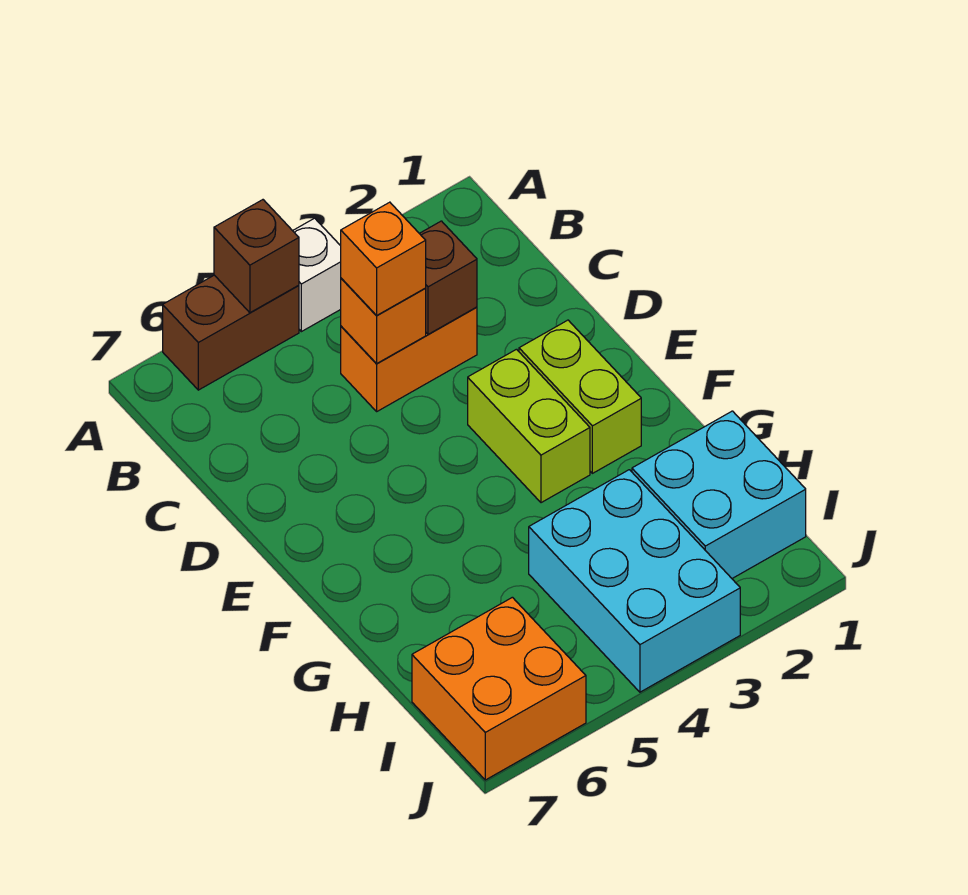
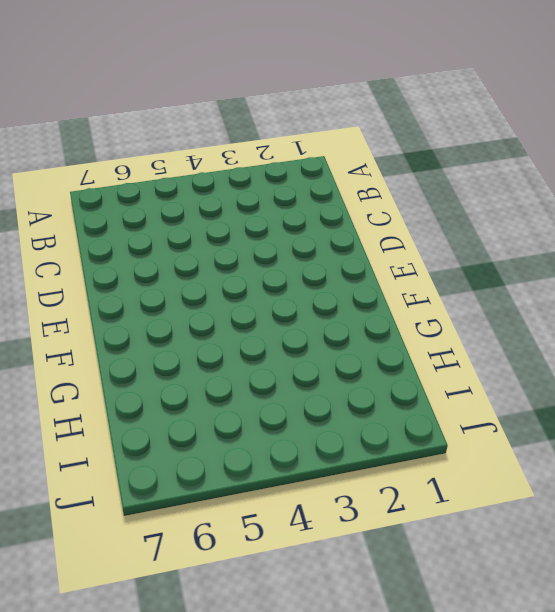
none -> white 1x1 brick [293,218,341,332]
none -> brown 1x2 brick [163,275,299,390]
none -> orange 1x2 brick [341,307,477,411]

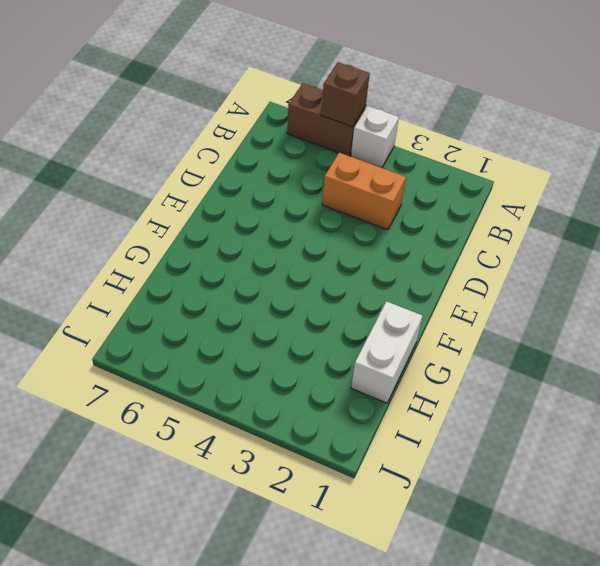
white 1x2 brick [351,301,422,403] -> cyan 2x2 brick [632,411,806,578]
none -> lime 1x2 brick [519,320,641,473]
none -> lime 1x2 brick [468,349,590,503]
none -> cyan 2x3 brick [529,470,740,692]

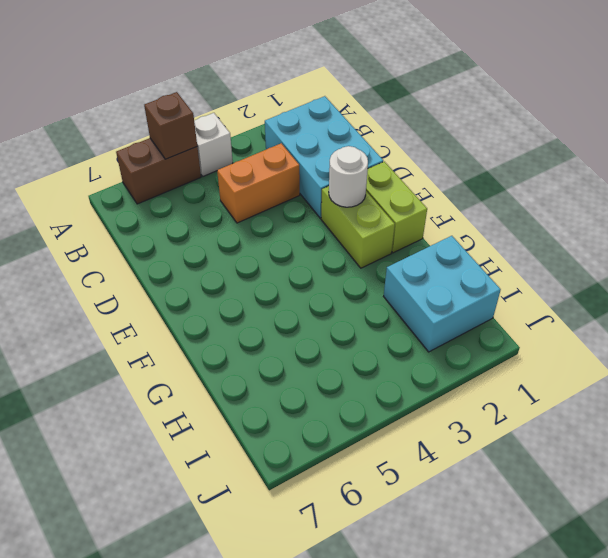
cyan 2x3 brick [265,96,383,218] -> cyan 2x3 brick moved to [529,470,740,692]
lime 1x2 brick [366,162,427,253] -> lime 1x2 brick moved to [468,349,590,503]
white 1x1 round brick [329,146,368,207] -> none
none -> orange 2x2 brick [412,597,586,780]
none -> brown 1x1 brick [419,221,477,334]
none -> orange 1x1 brick [341,278,426,363]

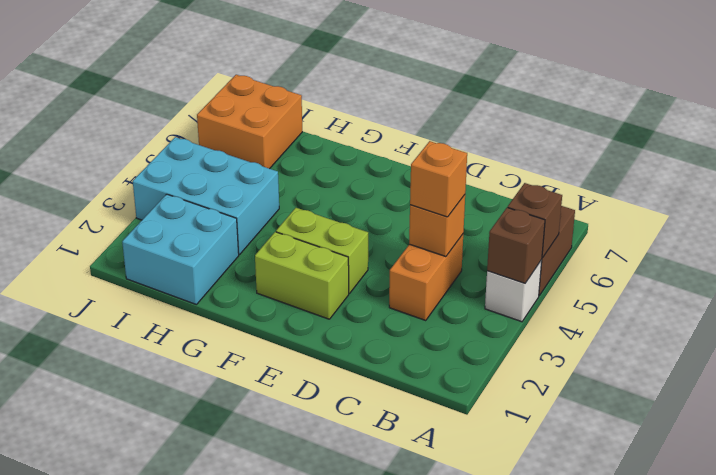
brown 1x1 brick [487,208,545,283] -> brown 1x1 brick moved to [419,221,477,334]

